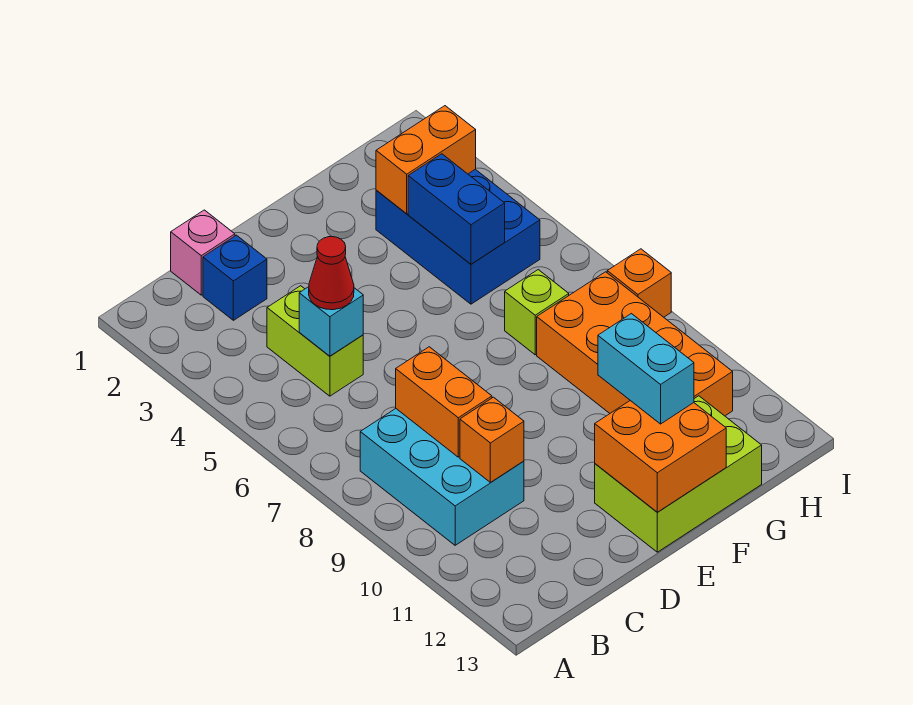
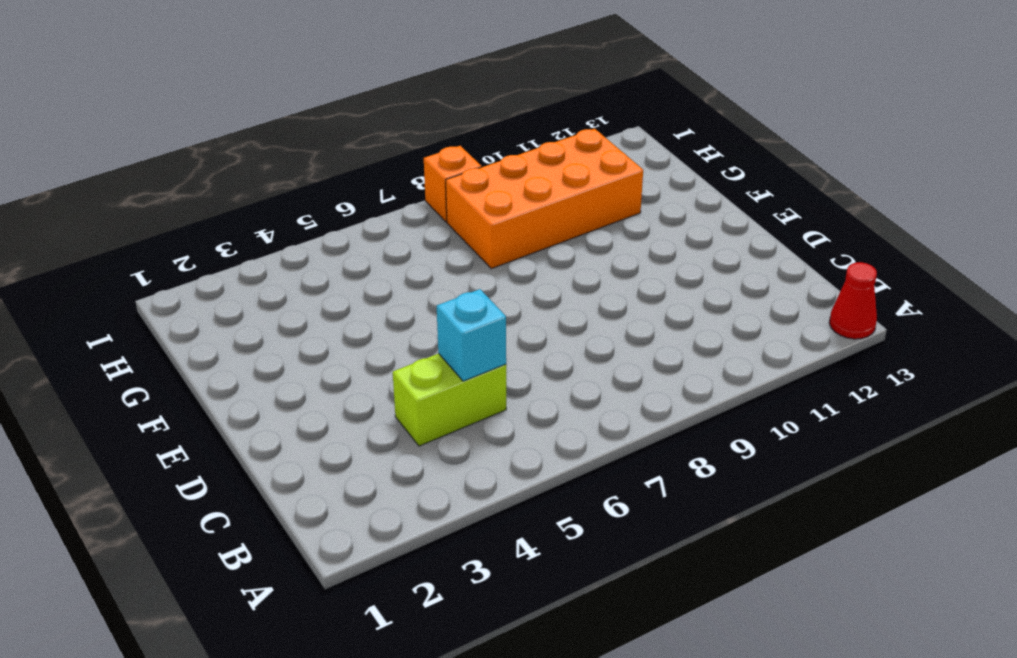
red 1x1 cone [829,262,877,339] -> red 1x1 cone moved to [309,237,354,310]
none -> cyan 2x3 brick [360,409,524,545]
none -> pink 1x1 brick [171,210,235,295]
none -> blue 1x1 brick [203,235,267,320]

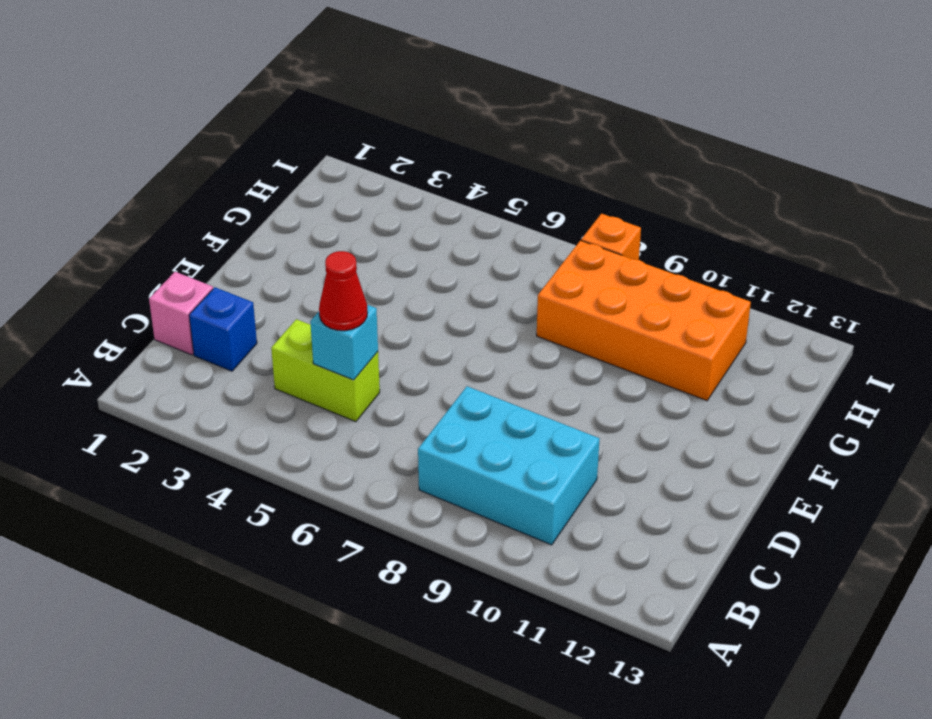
none -> lime 2x3 brick [595,396,762,552]
none -> blue 2x3 brick [376,169,540,304]
none -> lime 1x1 brick [505,270,569,355]

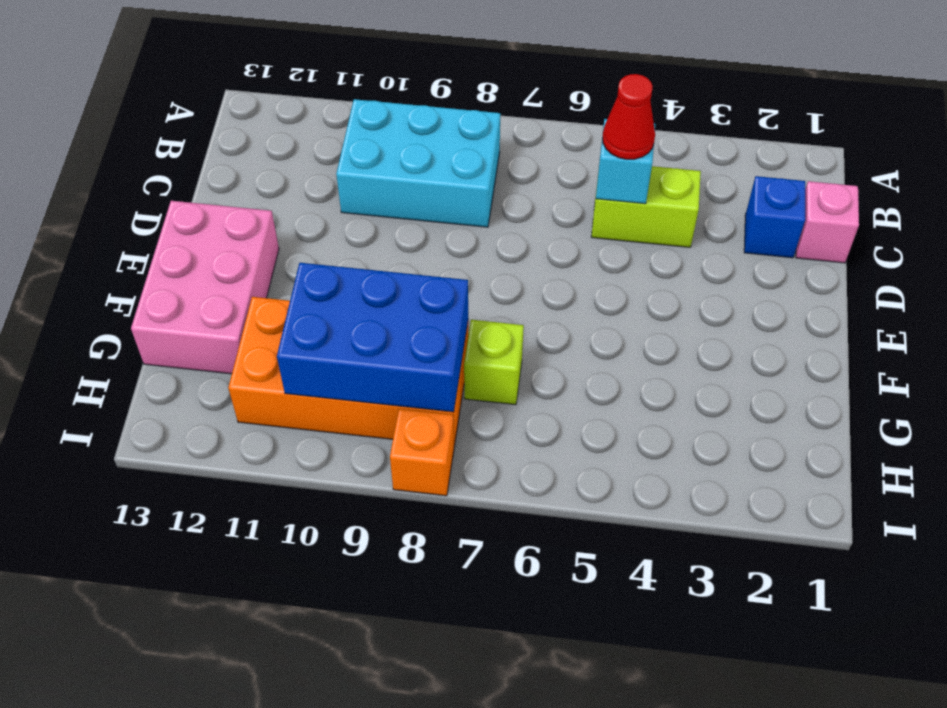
pink 2x3 brick [131,201,279,374] -> lime 2x3 brick [595,396,762,552]
blue 2x3 brick [277,263,468,412] -> blue 2x3 brick moved to [376,169,540,304]
none -> orange 1x2 brick [396,347,492,457]
none -> orange 1x1 brick [460,397,524,482]
none -> orange 2x2 brick [595,401,726,512]

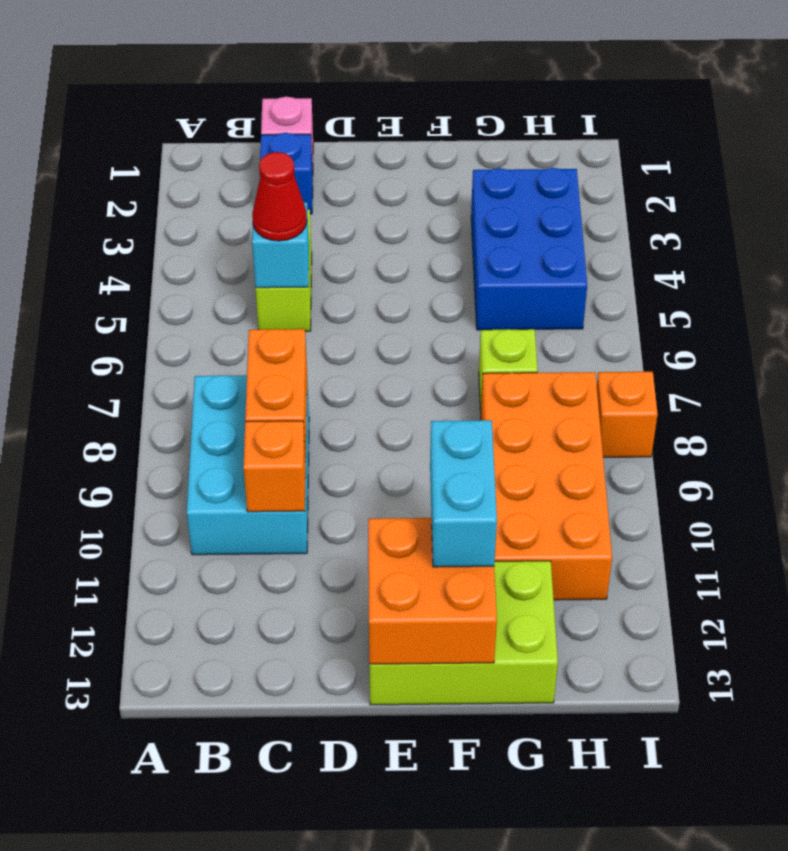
none -> orange 1x2 brick [376,106,476,214]
none -> blue 1x2 brick [408,154,505,264]

